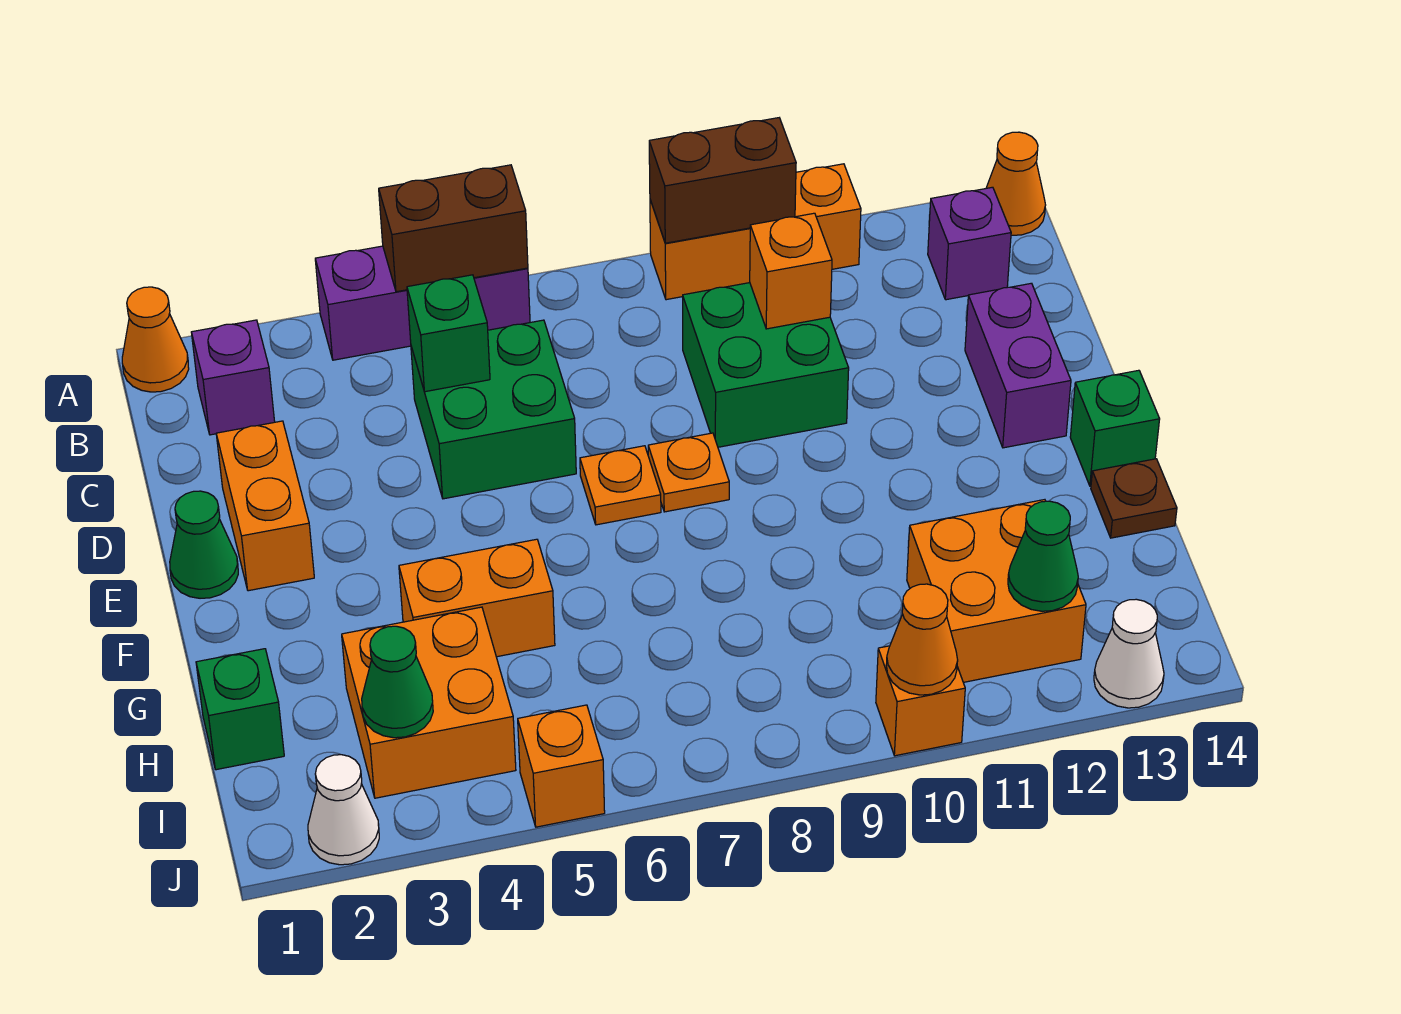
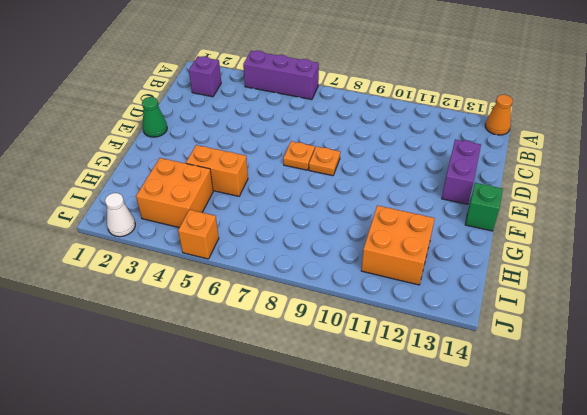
none -> orange 1x1 cone [122,287,189,392]
none -> orange 1x3 brick [650,164,861,300]
none -> purple 1x1 brick [928,187,1011,300]
none -> green 2x2 brick [411,320,576,499]

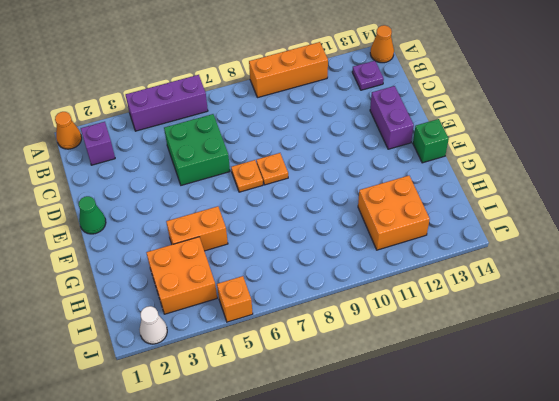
purple 1x1 plate [352,61,384,90] -> purple 1x1 brick [928,187,1011,300]
none -> green 2x2 brick [683,283,849,447]
none -> orange 1x2 brick [216,421,314,591]
none -> brown 1x1 plate [1091,459,1177,538]
none -> green 1x1 brick [196,649,284,770]

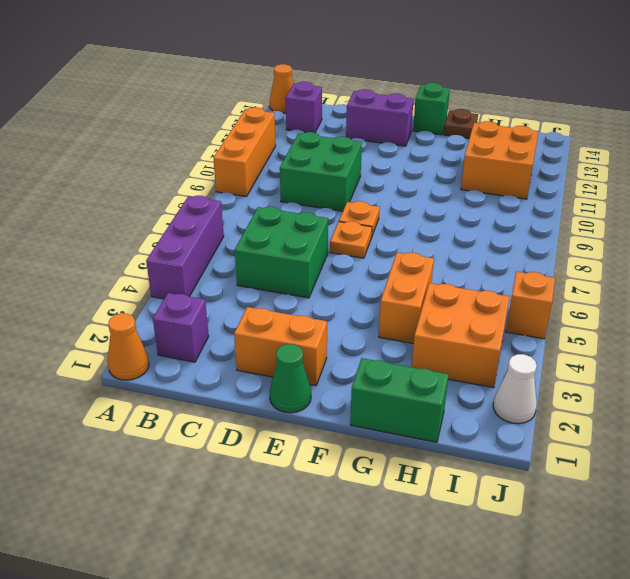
green 1x2 brick [350,358,449,442] -> green 1x1 brick [196,649,284,770]
none -> orange 1x1 brick [876,646,965,756]
none -> white 1x1 cone [1094,599,1164,708]
none -> brown 1x2 brick [379,165,528,292]
none -> brown 1x2 brick [649,118,796,243]

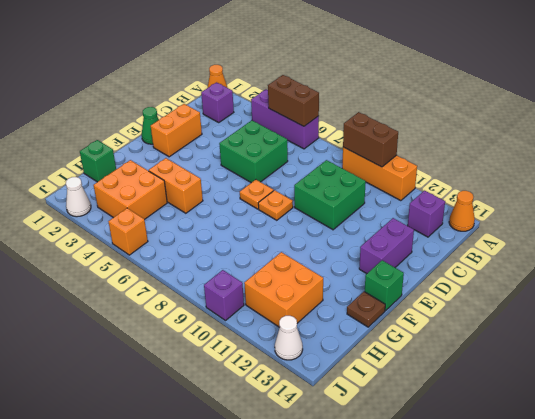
purple 1x1 brick [204,270,244,320] -> orange 1x1 brick [876,646,965,756]
none -> green 1x1 brick [407,275,490,392]
none -> orange 1x1 brick [750,213,832,329]
none -> green 1x1 cone [362,626,433,738]
none -> green 1x1 cone [1008,501,1078,611]

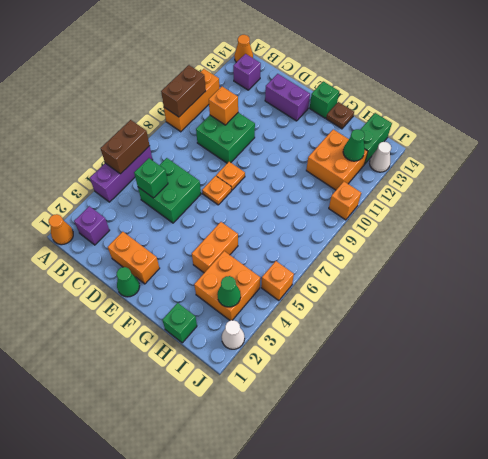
green 1x2 brick [360,113,392,164] -> none
none -> orange 1x1 cone [886,584,958,695]

